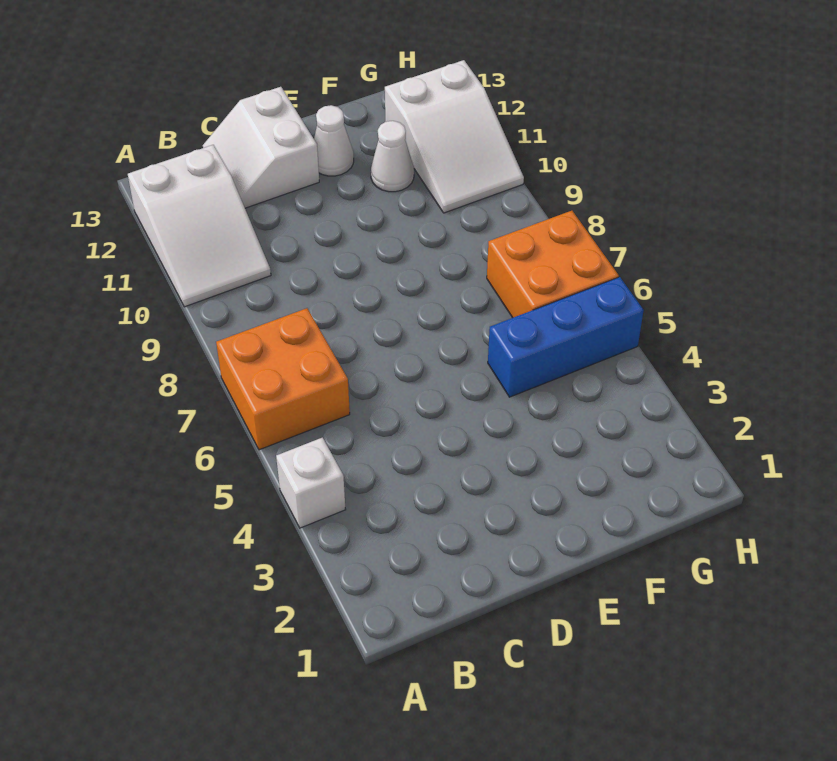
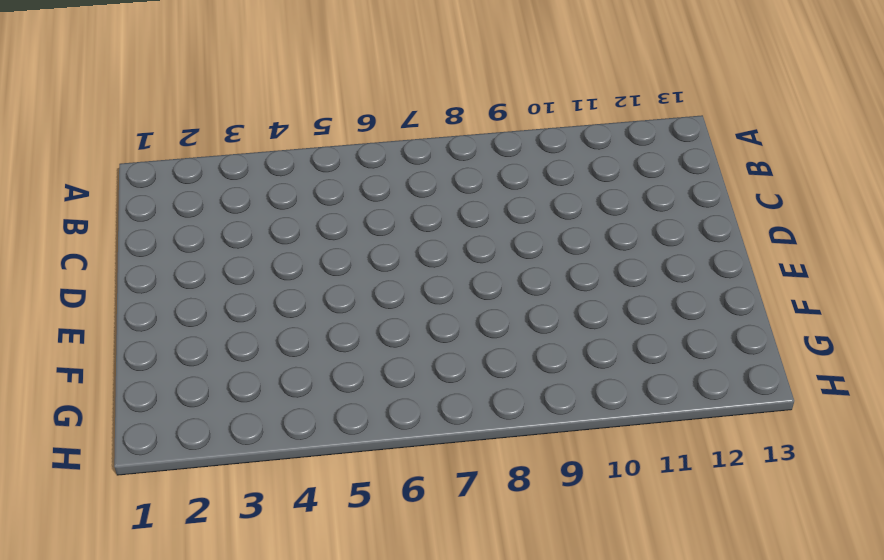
none -> white 1x1 brick [276,438,346,528]
none -> orange 2x2 brick [216,308,350,450]

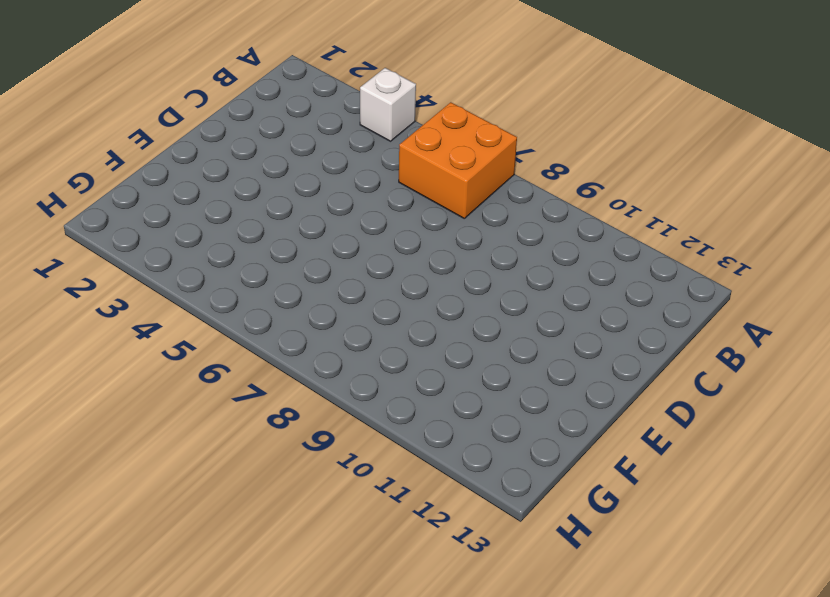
none -> white 2x3 slope [128,145,271,307]
none -> white 2x2 slope [203,87,319,208]

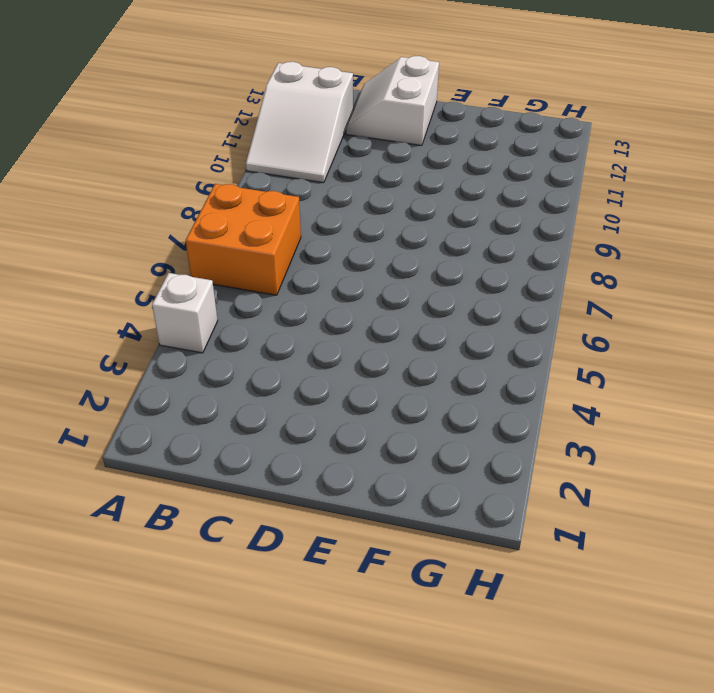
none -> white 1x1 cone [314,105,354,176]
none -> blue 1x3 brick [488,277,644,397]

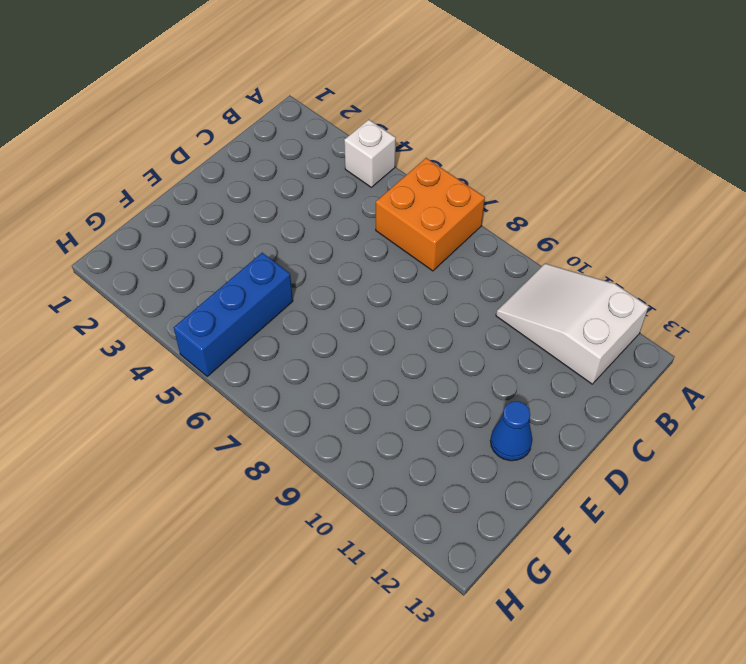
blue 1x1 cone [490,401,532,461] -> white 1x1 cone [314,105,354,176]
none -> white 2x2 slope [203,87,319,208]
none -> white 1x1 cone [371,121,414,192]

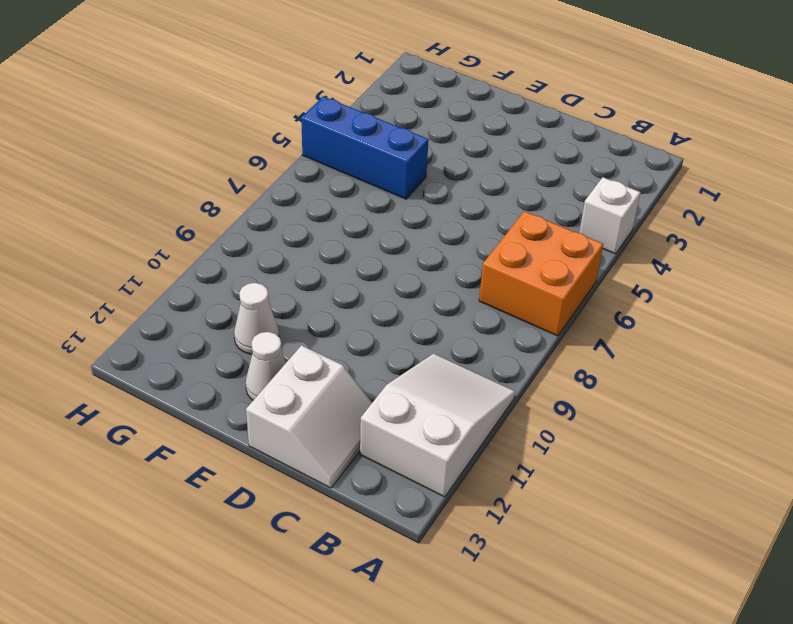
none -> orange 2x2 brick [487,211,619,318]
none -> white 2x3 slope [385,60,524,213]

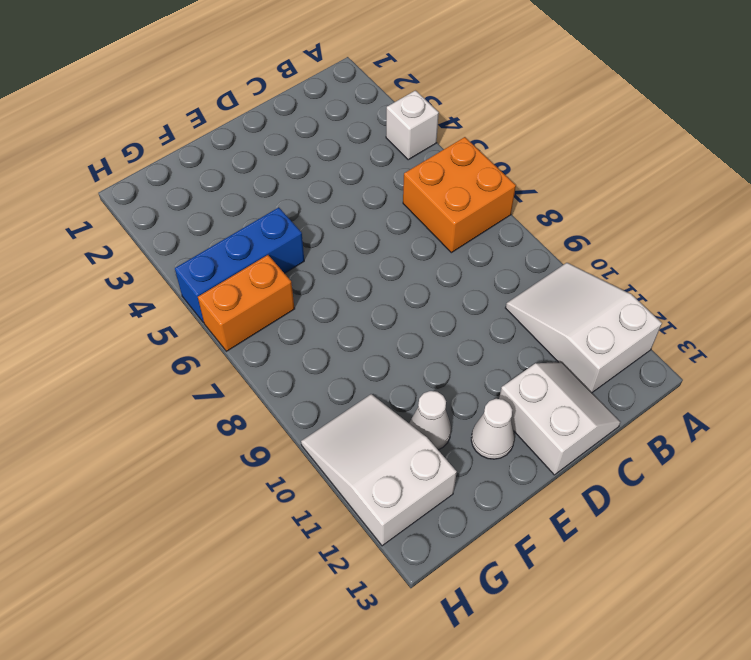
orange 1x2 brick [198,255,295,351] -> orange 2x2 brick [487,211,619,318]

